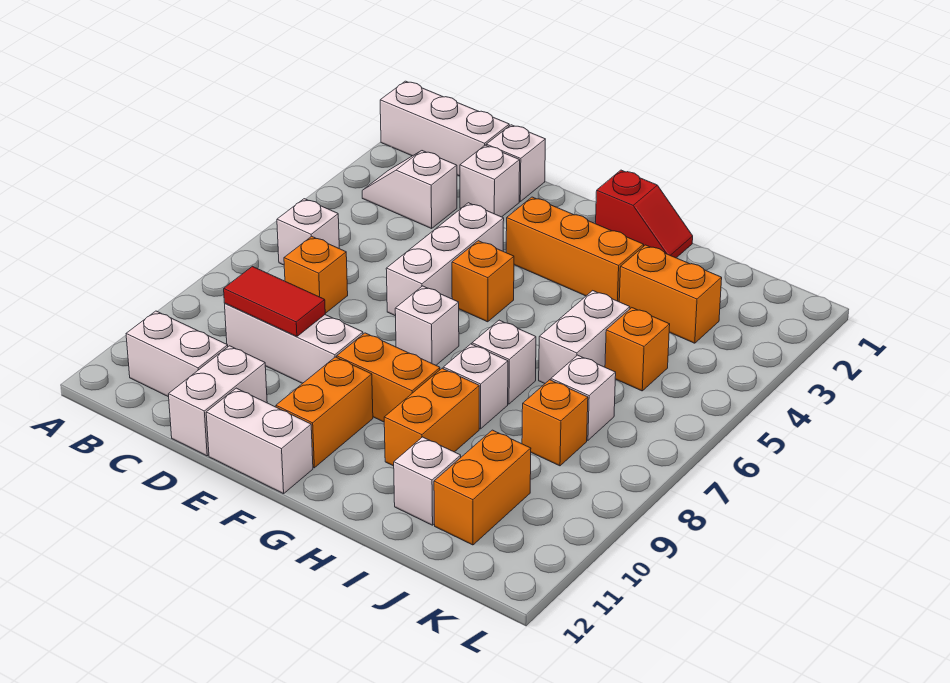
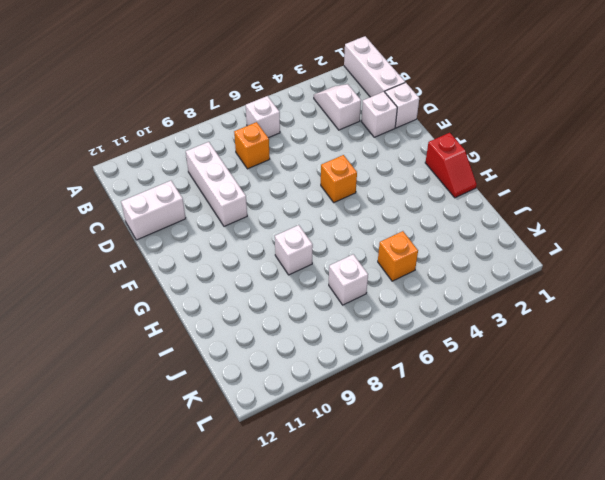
none -> white 1x2 brick [126,311,228,397]
none -> white 1x3 brick [386,203,504,316]
none -> white 1x2 brick [206,388,313,494]

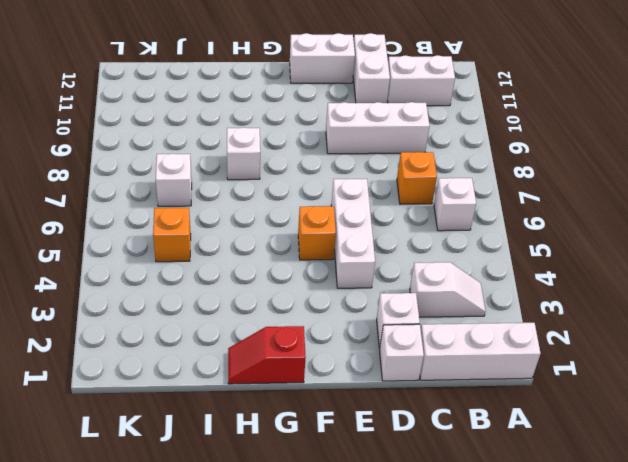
none -> orange 1x3 brick [506,197,644,302]
none -> white 1x1 brick [395,286,459,365]
none -> orange 1x2 brick [337,333,440,422]

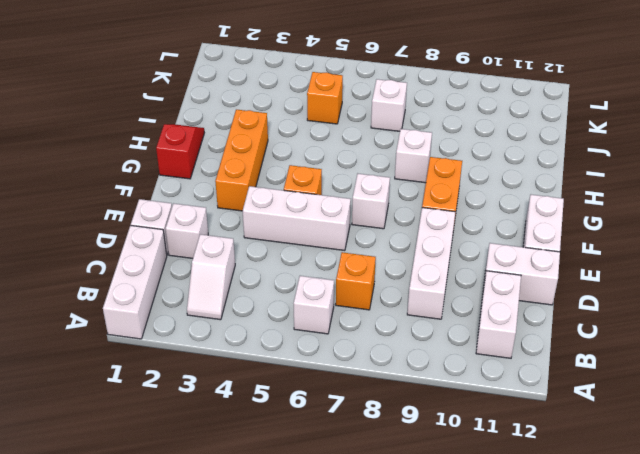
none -> orange 1x2 brick [276,357,373,468]
none -> white 1x1 brick [472,320,536,404]
none -> orange 1x2 brick [384,368,479,466]

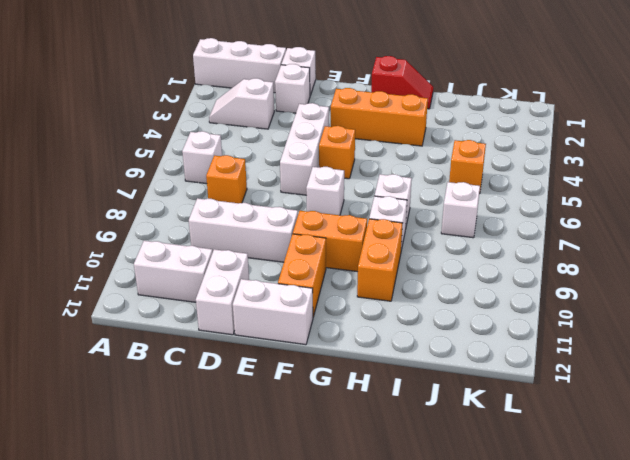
none -> orange 1x2 brick [619,245,722,343]
none -> white 1x2 brick [539,291,630,383]
none -> white 1x1 brick [394,437,461,525]

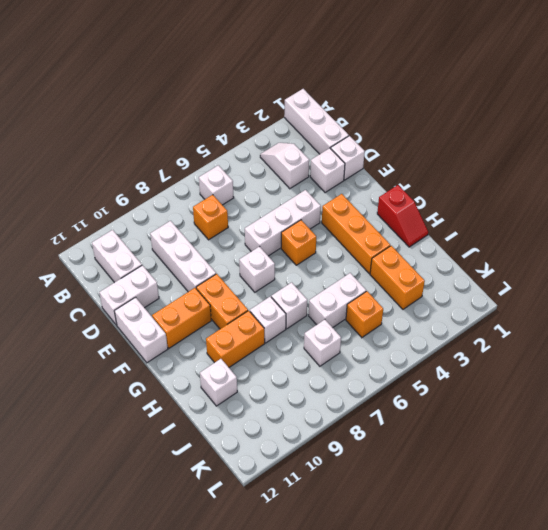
none -> orange 1x1 brick [522,380,588,466]
none -> orange 1x2 brick [434,430,531,545]
none -> red 1x2 tile [224,266,325,337]

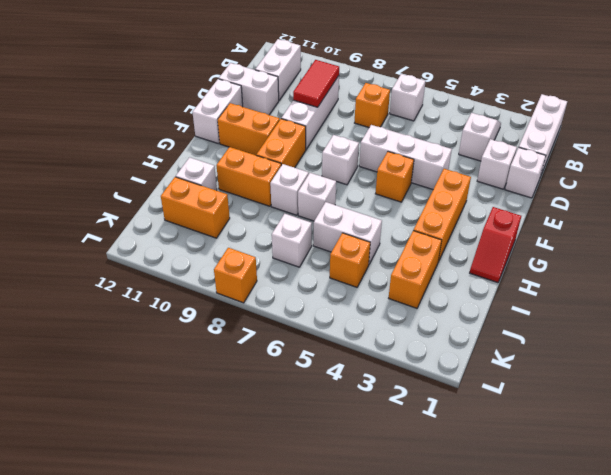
orange 1x1 brick [214,248,257,303] -> orange 1x1 brick moved to [522,380,588,466]

